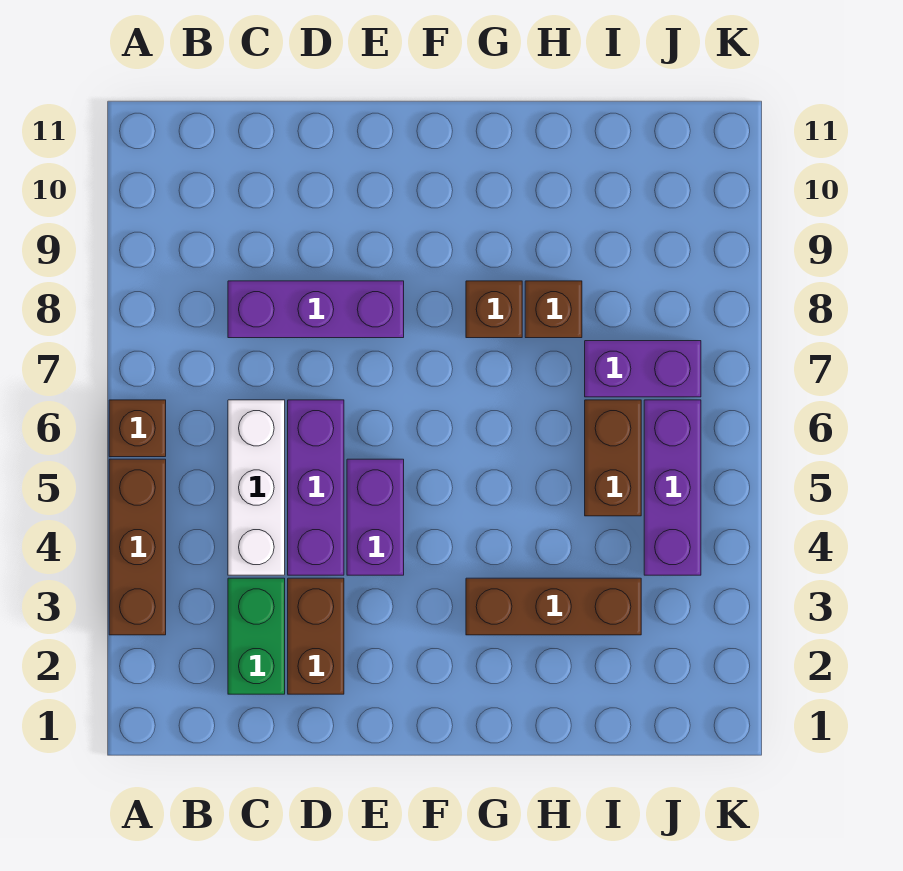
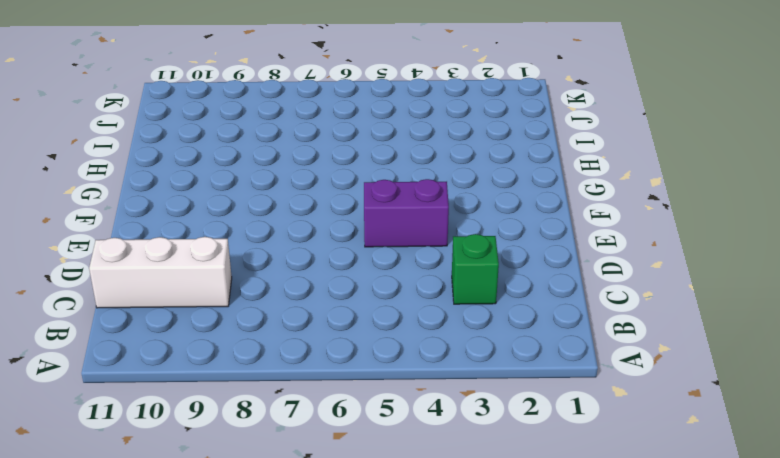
green 1x1 brick [452,234,499,304] -> green 1x2 brick [228,578,285,694]
white 1x3 brick [89,237,232,308] -> white 1x3 brick moved to [228,400,285,575]
none -> brown 1x3 brick [109,459,166,635]
none -> brown 1x1 brick [109,400,166,457]
none -> purple 1x3 brick [228,281,404,338]

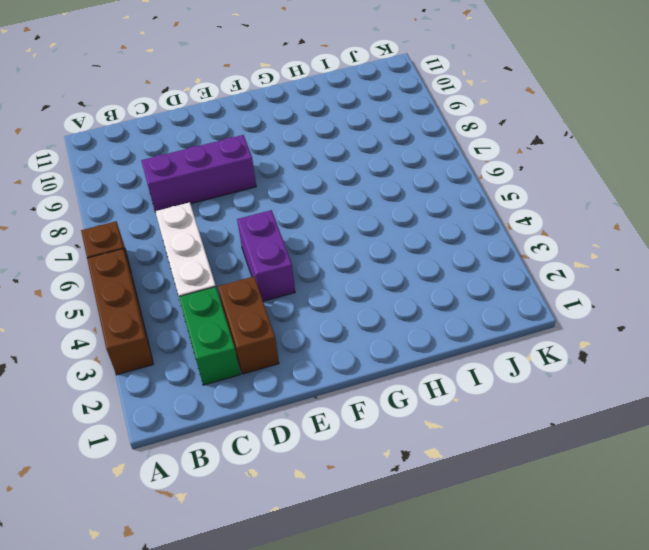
none -> purple 1x3 brick [288,400,344,575]
none -> brown 1x3 brick [466,578,641,635]
none -> brown 1x1 brick [466,281,522,338]

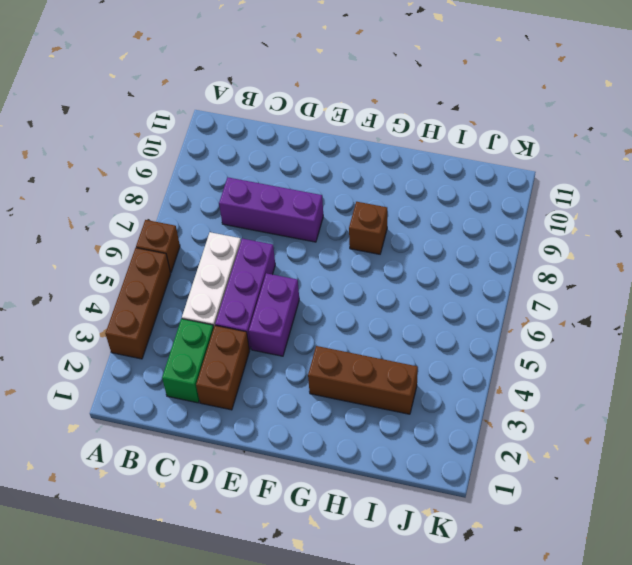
none -> brown 1x1 brick [525,281,582,338]
none -> brown 1x2 brick [585,400,641,516]
none -> purple 1x2 brick [585,341,701,397]

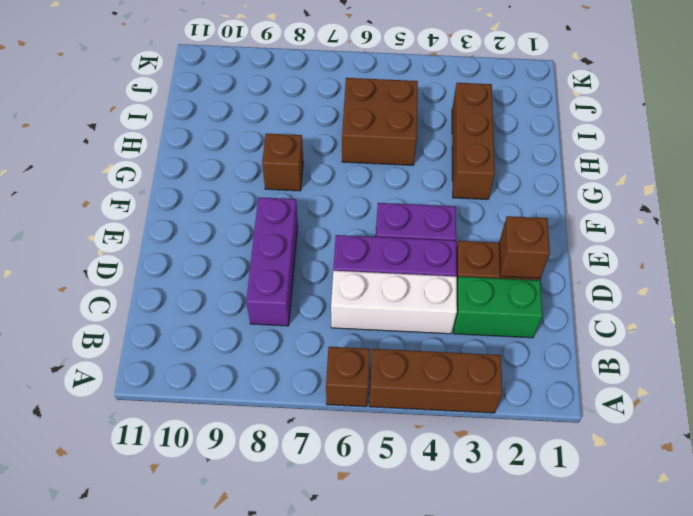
brown 1x1 brick [499,216,550,278] -> brown 1x1 brick moved to [525,281,582,338]
brown 2x2 brick [342,78,418,165] -> brown 1x2 brick [585,400,641,516]
none -> purple 1x2 brick [585,341,701,397]
none -> purple 1x3 brick [644,400,701,575]

